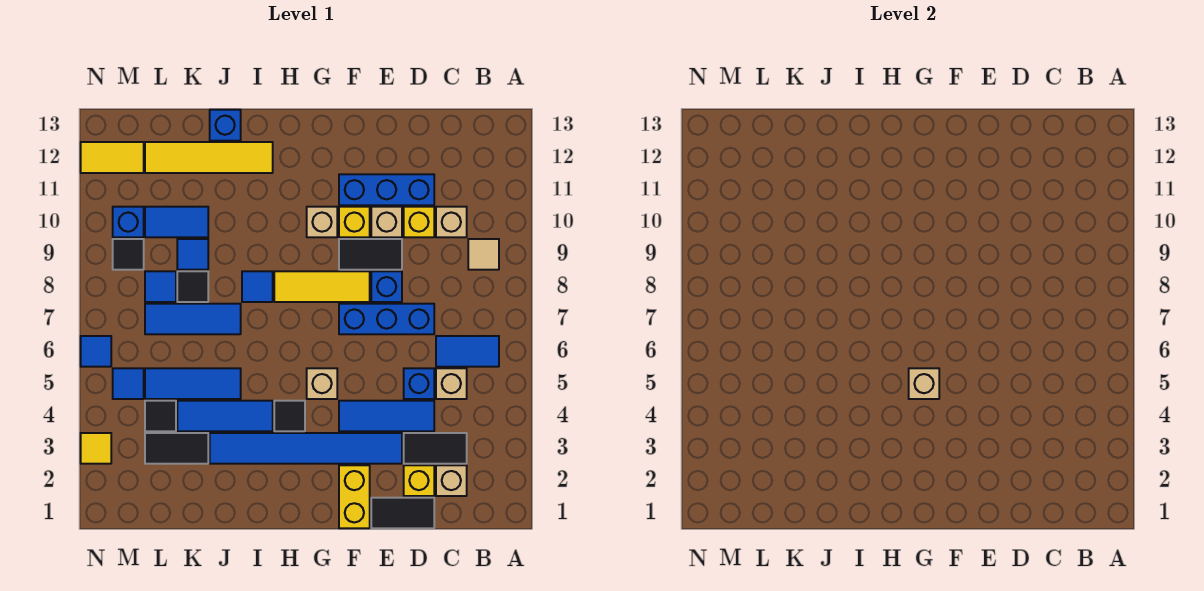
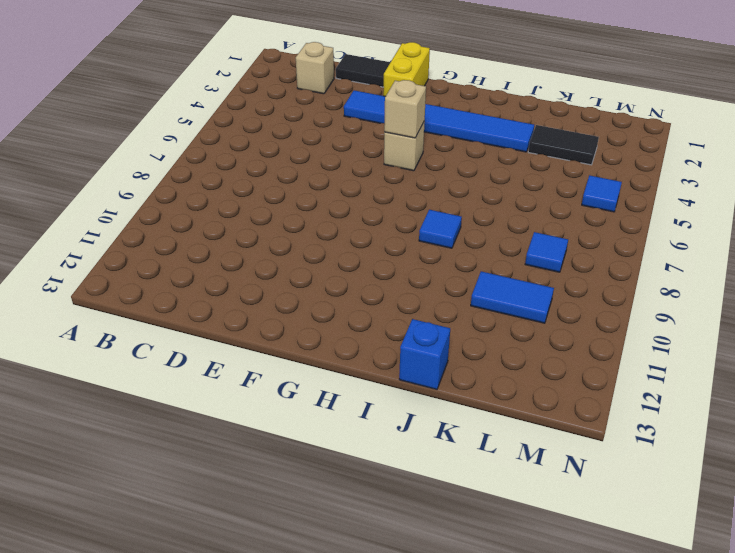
none -> blue 1x2 tile [436,336,499,367]
none -> tan 1x1 tile [468,239,499,270]
none -> black 1x2 tile [404,433,467,464]
none -> tan 1x1 brick [436,368,467,399]

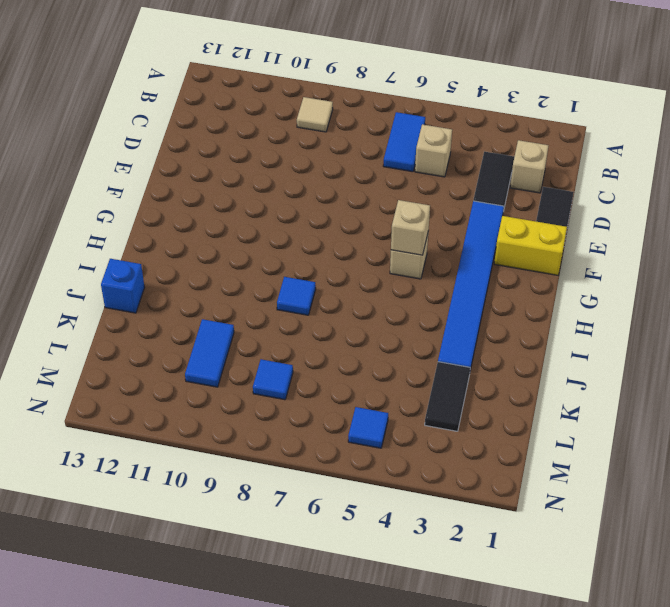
none -> tan 1x1 brick [436,207,467,237]
none -> yellow 1x1 brick [404,465,434,496]
none -> blue 1x3 tile [339,401,434,431]
none -> blue 1x1 brick [404,368,434,399]

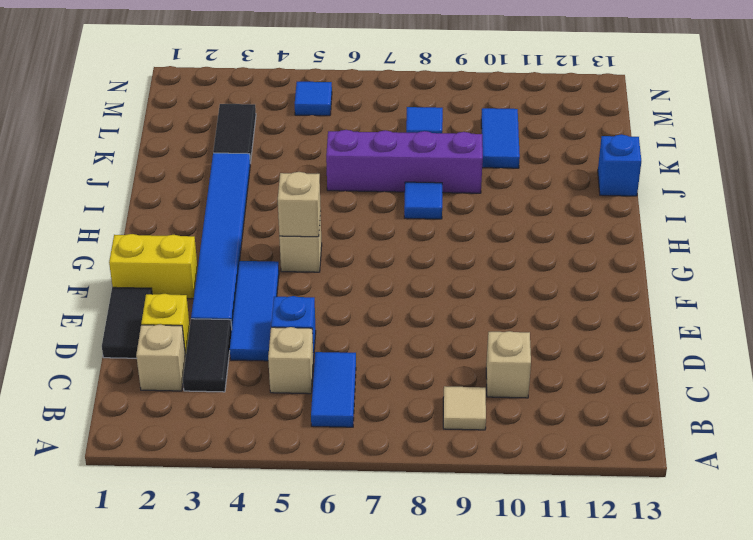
purple 1x4 brick [326,130,483,193] -> blue 1x3 tile [145,304,241,334]
none -> blue 1x3 brick [339,304,434,334]
none -> yellow 1x1 brick [404,207,434,237]
none -> blue 1x3 brick [339,174,434,205]
none -> blue 1x1 brick [371,271,402,302]

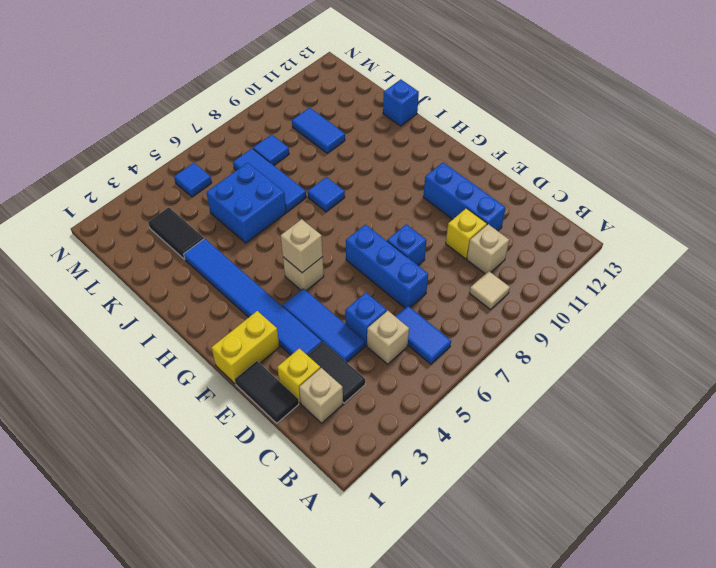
blue 2x2 brick [206,163,286,243] -> blue 1x3 tile [145,368,241,399]
none -> black 1x2 tile [339,239,402,270]
none -> tan 1x1 brick [371,207,402,237]
none -> yellow 1x3 tile [274,271,370,302]
none -> yellow 1x1 brick [339,207,370,237]

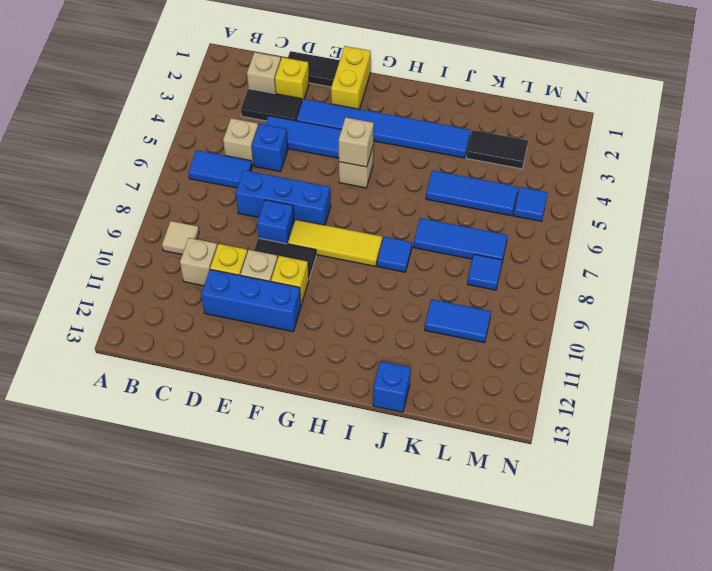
none -> tan 1x1 brick [307,207,337,237]
none -> black 1x1 tile [274,401,305,431]
none -> blue 1x3 tile [177,401,273,431]
none -> yellow 1x4 tile [145,142,273,173]

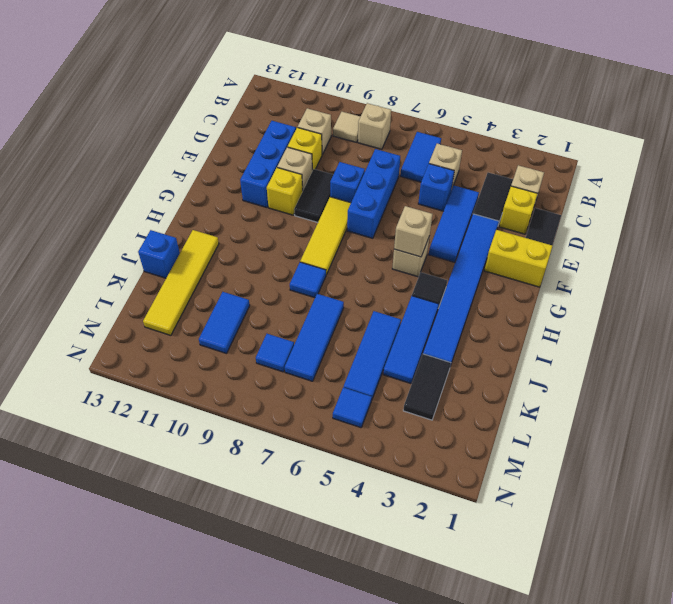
tan 1x1 brick [358,103,391,149] -> tan 1x1 brick moved to [307,207,337,237]
none -> black 1x1 tile [177,271,208,302]
none -> blue 1x1 tile [177,239,208,270]
none -> black 1x1 tile [145,401,176,431]
none -> black 1x1 tile [113,239,144,270]

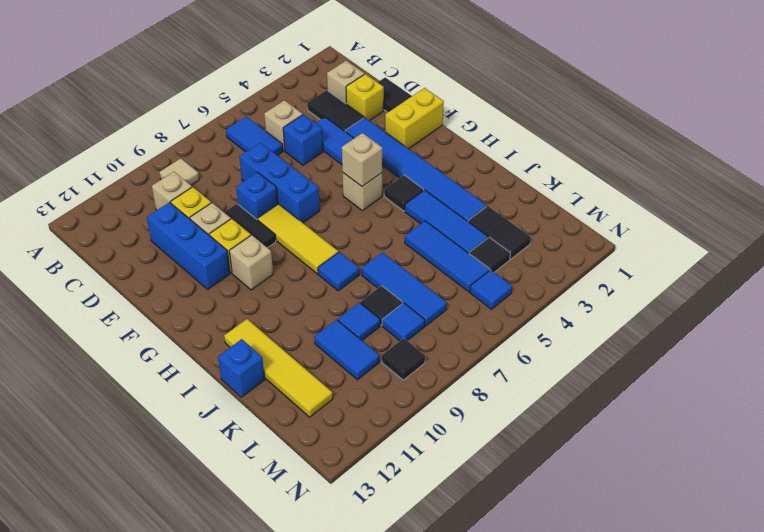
none -> blue 1x1 brick [113,207,144,237]
none -> yellow 1x2 tile [81,142,144,173]
none -> yellow 1x1 tile [81,433,111,464]
none -> blue 1x1 tile [81,336,111,367]

